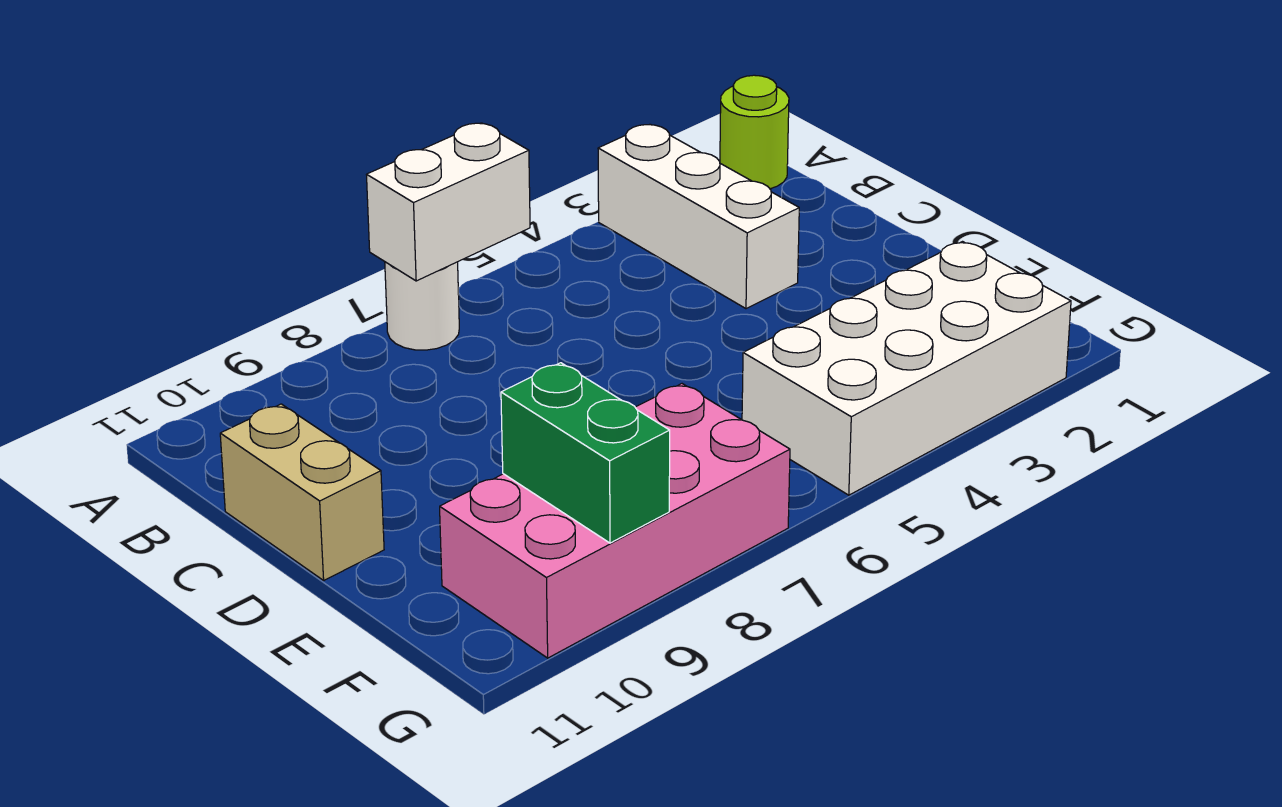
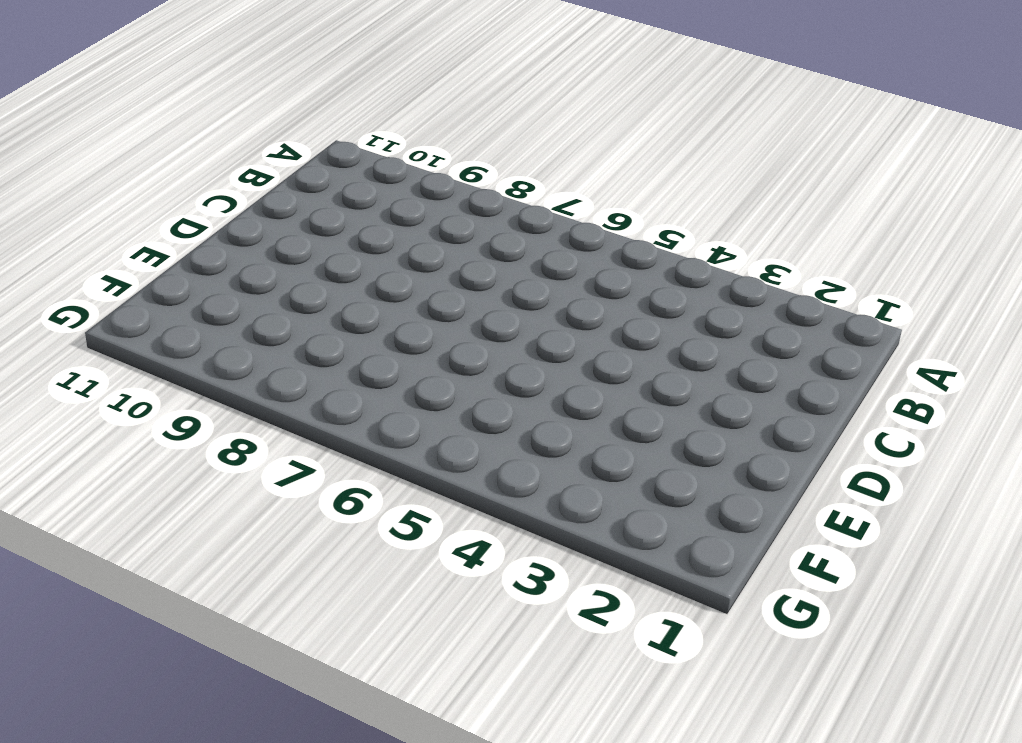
none -> lime 1x1 round brick [720,75,789,189]
none -> white 1x3 brick [598,125,799,309]

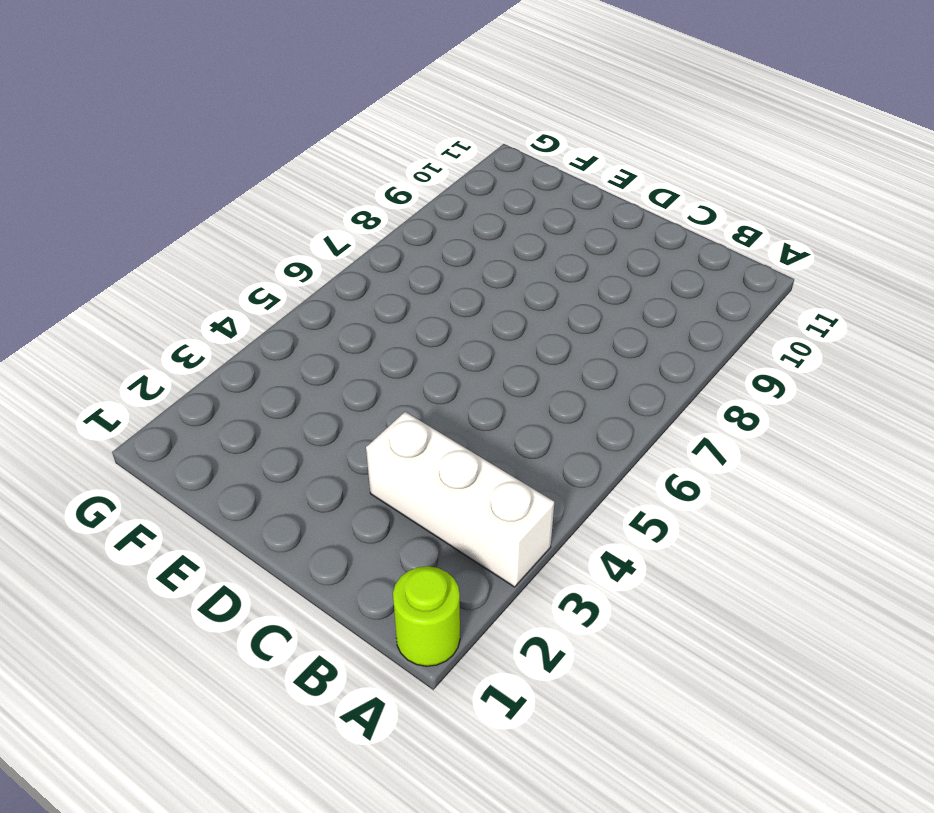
none -> white 1x1 round brick [385,262,459,350]
none -> tan 1x2 brick [220,404,384,580]

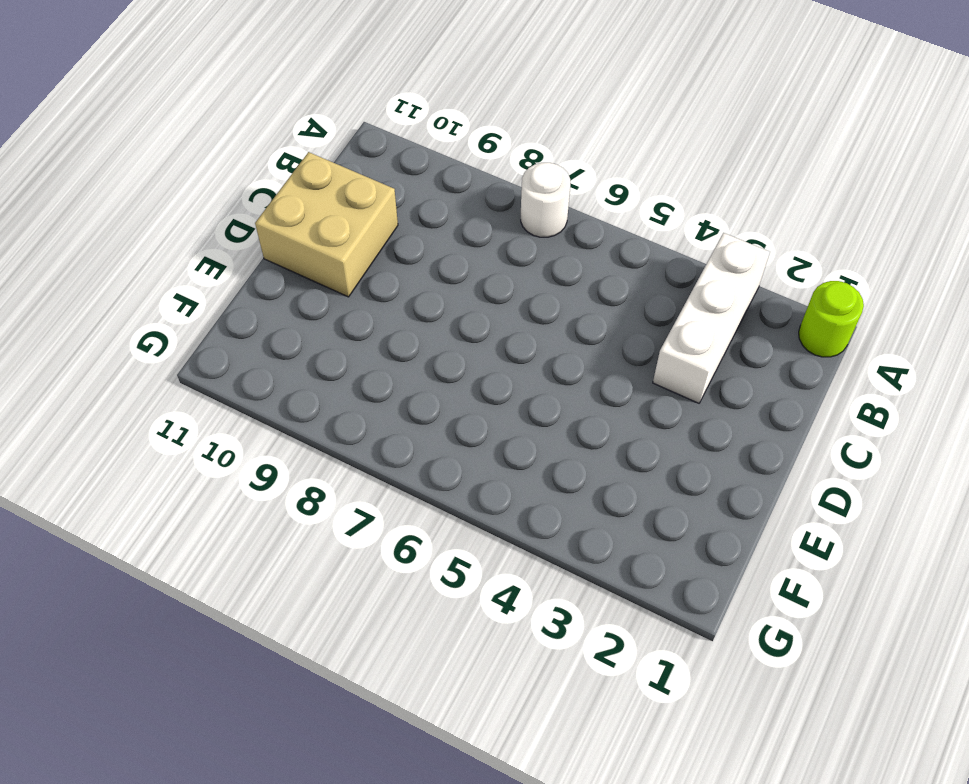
tan 2x2 brick [255,152,398,297] -> tan 1x2 brick [220,404,384,580]
none -> white 2x4 brick [742,242,1071,495]
none -> pink 2x4 brick [440,384,790,658]

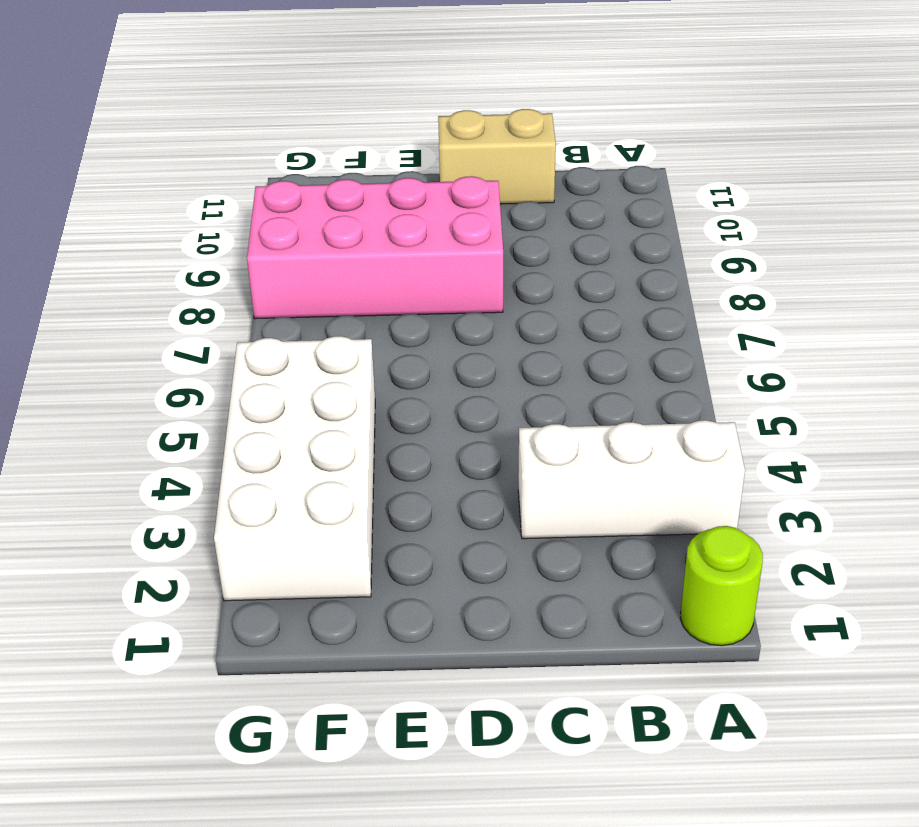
pink 2x4 brick [247,176,503,319] -> pink 2x4 brick turned to [440,384,790,658]
none -> white 1x1 round brick [385,262,459,350]
none -> white 1x2 brick [366,123,530,281]

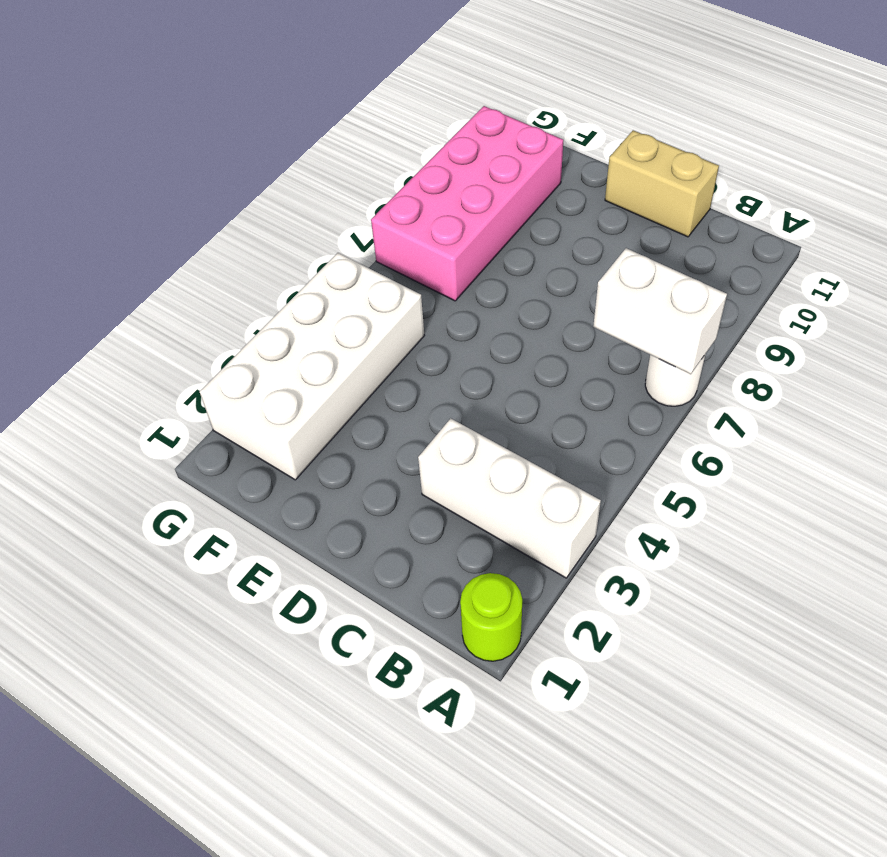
white 1x2 brick [593,248,727,374] -> white 1x2 brick turned to [366,123,530,281]
none -> green 1x2 brick [501,363,670,543]

